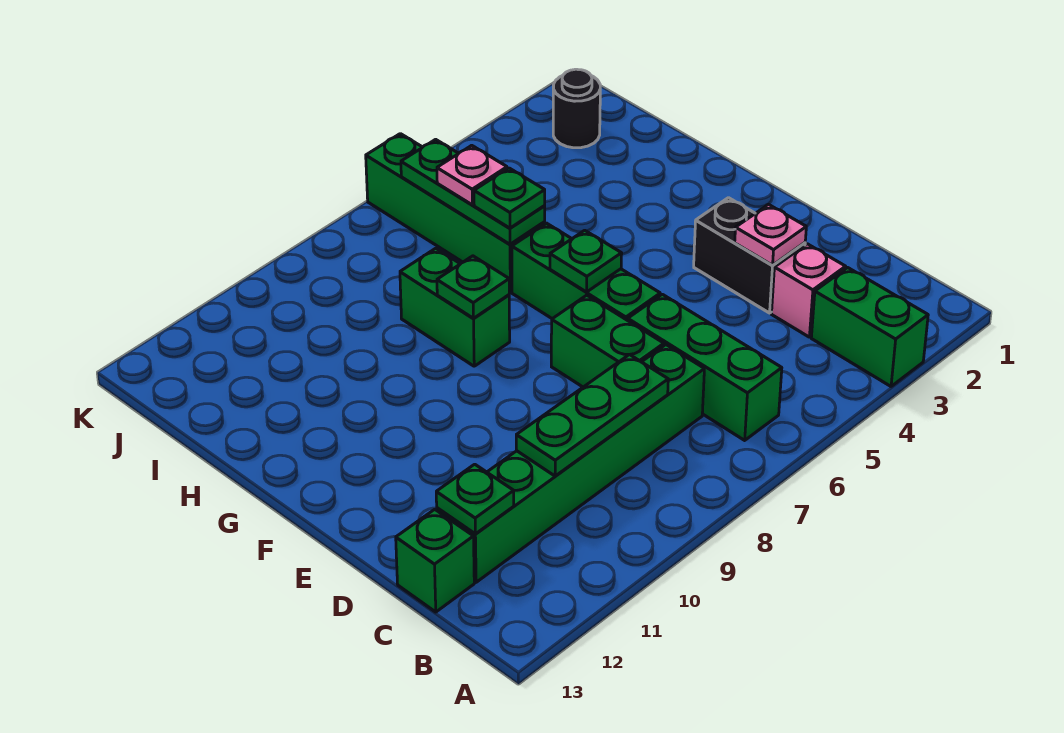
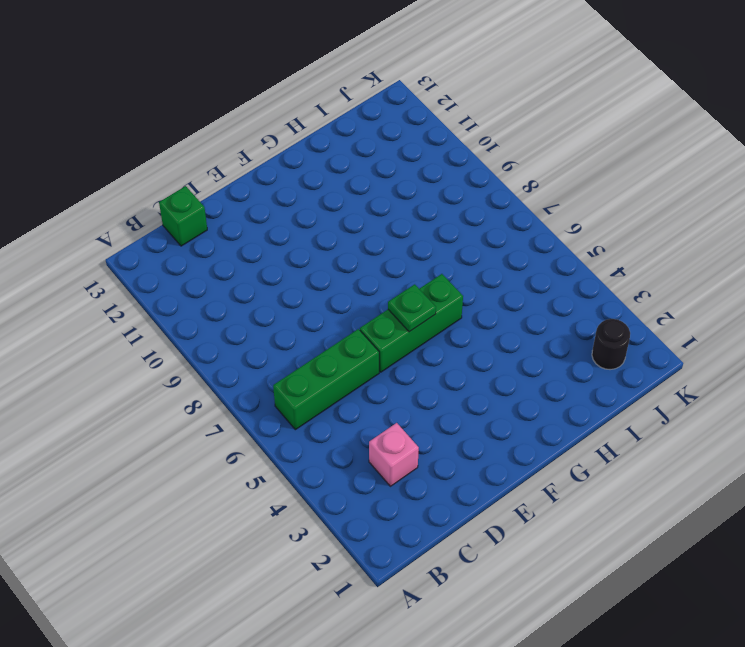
none -> green 1x2 brick [811,268,928,386]
none -> green 1x6 brick [437,345,704,582]
none -> black 1x2 brick [694,198,805,313]

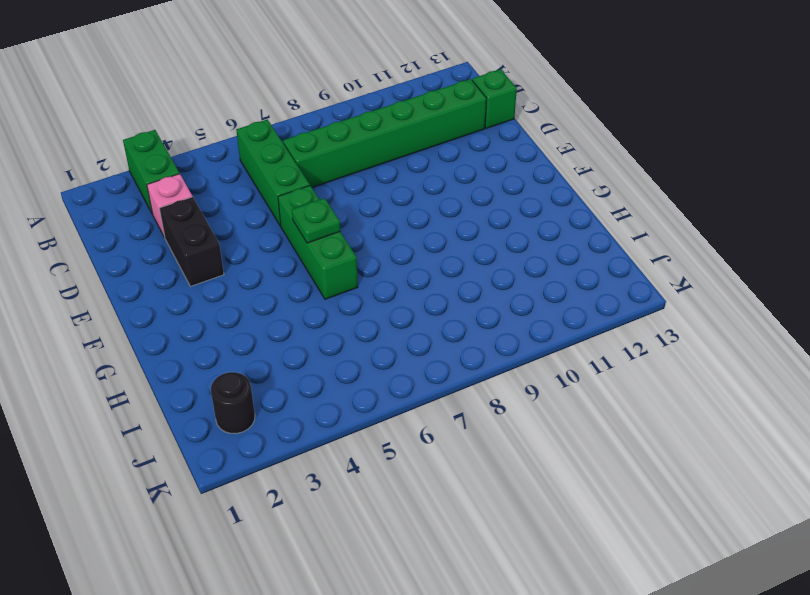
none -> green 1x2 brick [551,295,664,387]
none -> green 1x2 brick [400,248,510,366]
none -> green 1x4 brick [366,134,545,292]

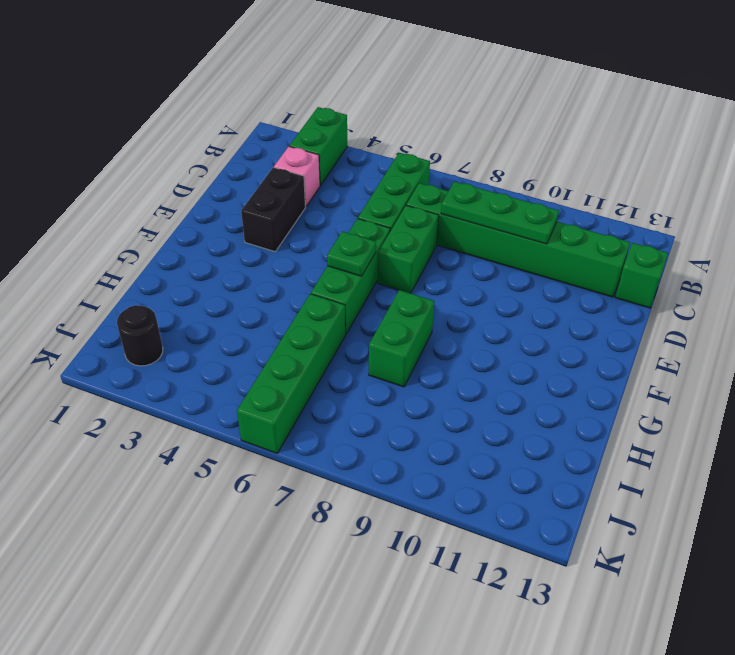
none -> green 1x1 plate [436,464,514,534]
none -> pink 1x1 plate [735,204,806,265]
none -> green 1x1 plate [437,256,509,318]

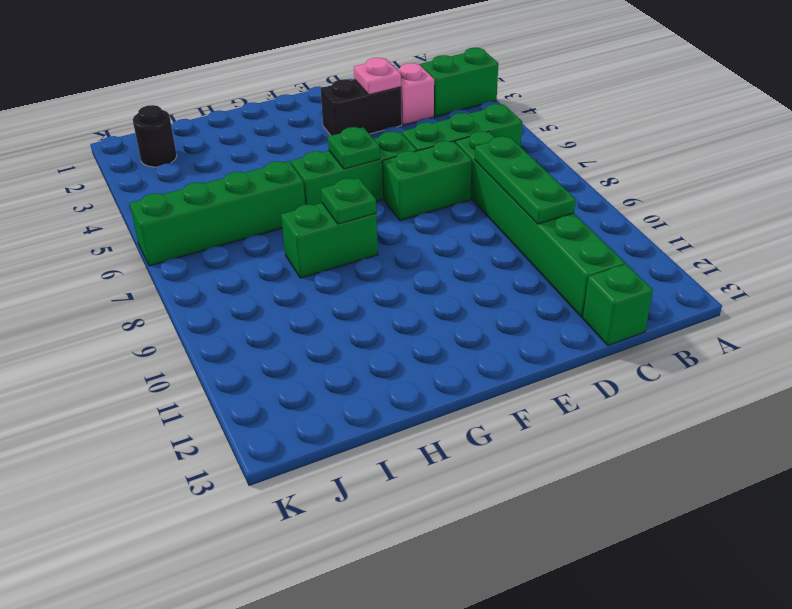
none -> green 1x1 plate [436,464,514,534]
none -> green 1x3 plate [401,139,545,244]
none -> green 1x1 plate [474,168,545,228]

